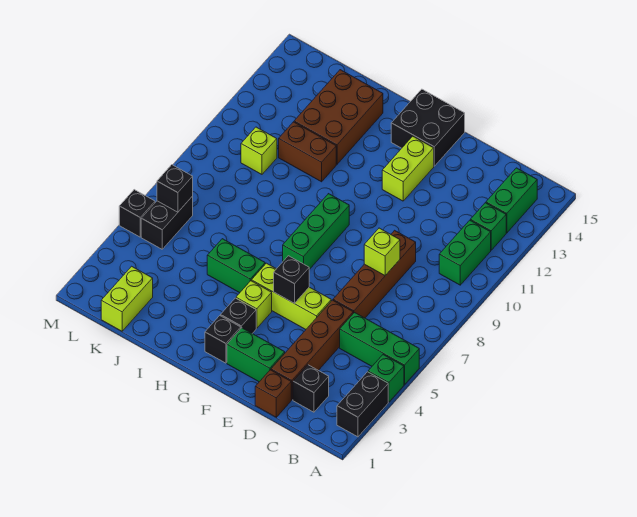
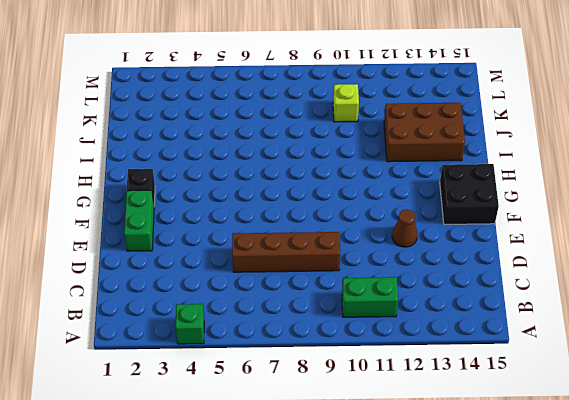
brown 1x1 cone [392,209,418,247] -> none
none -> black 1x2 brick [337,372,388,437]
none -> green 1x3 brick [340,313,419,384]
none -> green 1x1 brick [470,203,506,250]

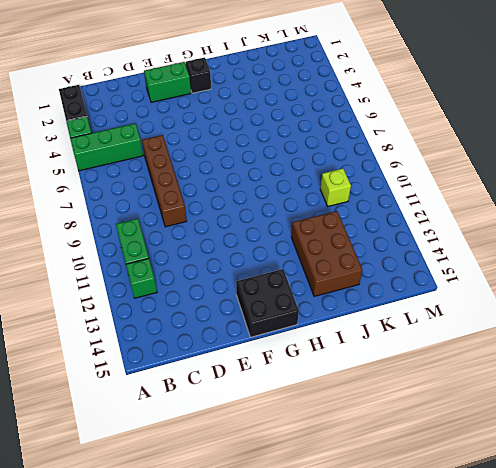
none -> green 1x2 brick [486,168,537,233]
none -> black 1x1 brick [293,365,329,412]
none -> brown 1x1 brick [255,370,291,417]

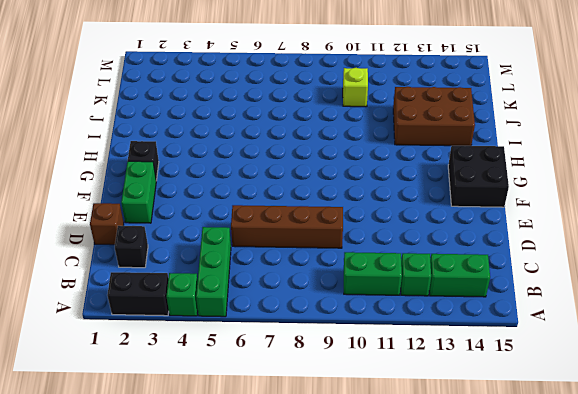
none -> brown 1x4 brick [271,300,353,400]
none -> lime 1x3 brick [252,263,331,329]
none -> lime 1x2 brick [382,136,434,201]

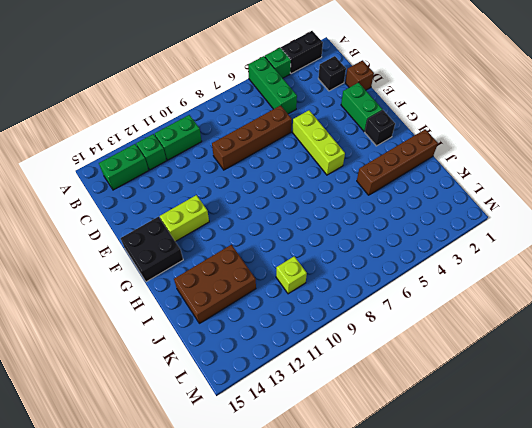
brown 1x4 brick [357,129,438,195] -> brown 1x4 brick moved to [271,300,353,400]
none -> black 1x1 brick [220,298,256,333]
none -> lime 1x1 brick [236,281,272,328]
none -> green 1x3 brick [283,194,349,270]

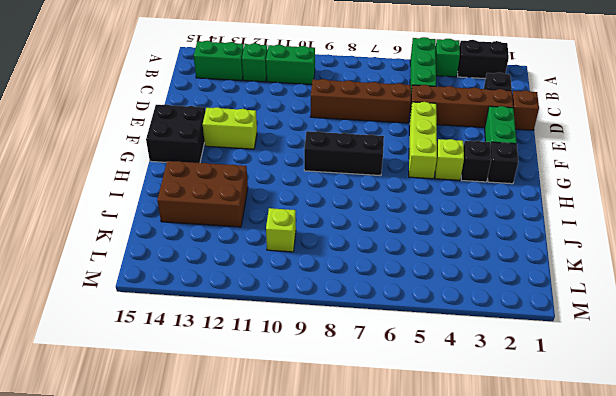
black 1x3 brick [304,131,384,176] -> green 1x3 brick [283,194,349,270]
none -> green 1x2 brick [207,239,265,293]
none -> brown 1x2 brick [279,122,336,182]
none -> lime 1x2 brick [101,266,153,331]

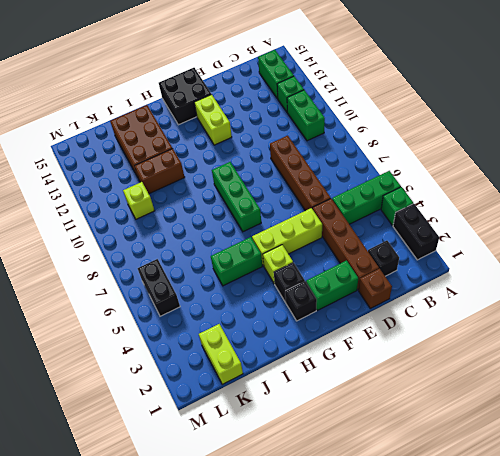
none -> black 1x1 brick [119,190,155,237]
none -> lime 1x1 brick [364,228,400,275]
none -> black 1x1 brick [274,256,309,304]

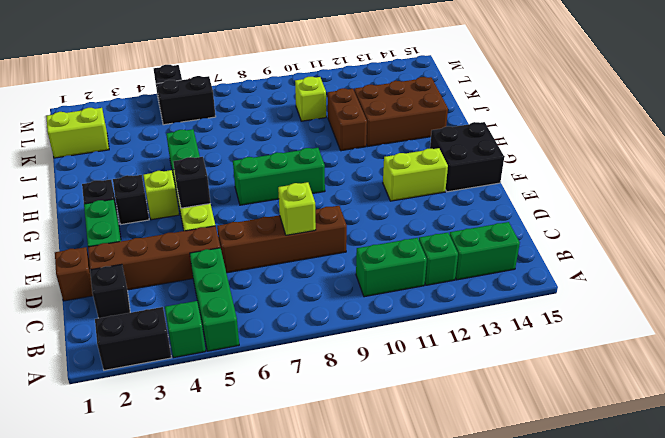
none -> black 1x1 brick [157,165,193,212]

